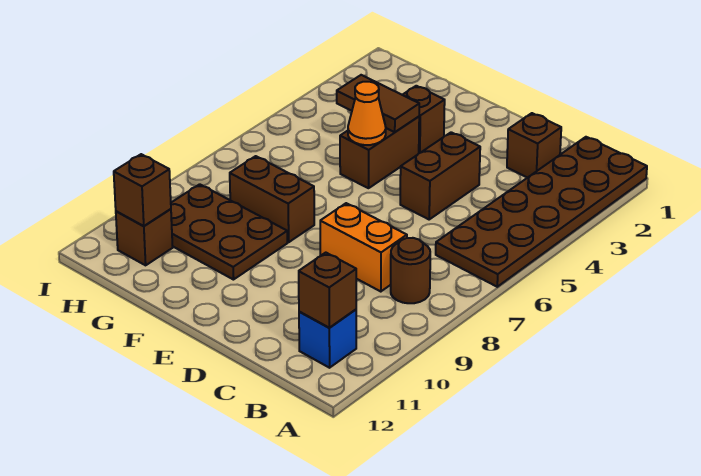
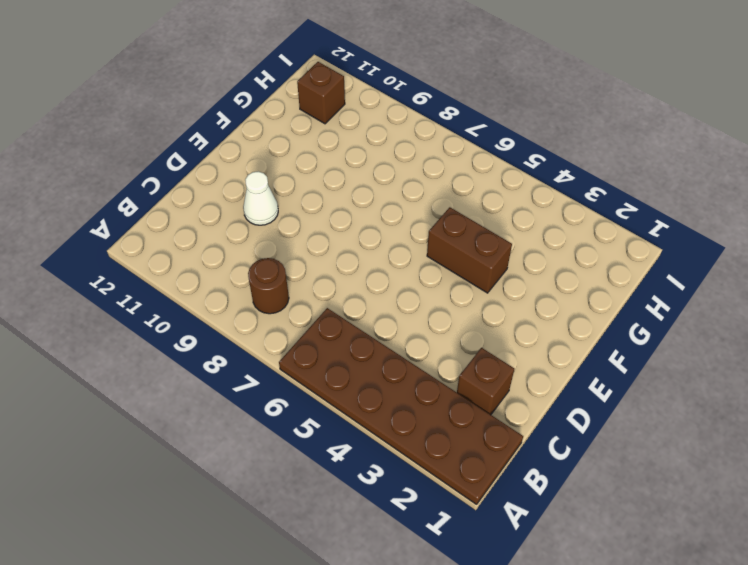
white 1x1 cone [243,171,278,225] -> none
none -> blue 1x1 brick [299,310,356,368]
none -> orange 1x2 brick [320,203,407,292]
none -> brown 1x2 brick [400,132,480,219]

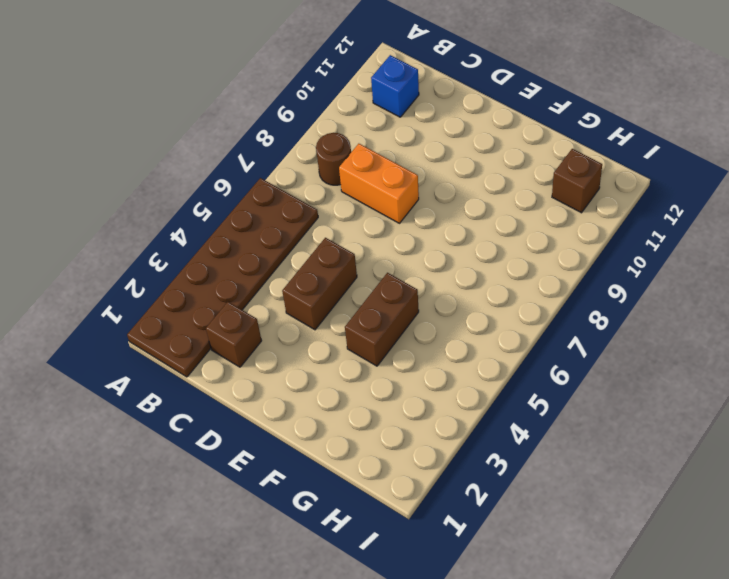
none -> brown 1x1 brick [403,86,445,153]
none -> brown 1x2 brick [230,156,314,242]
none -> brown 2x3 plate [171,184,287,280]

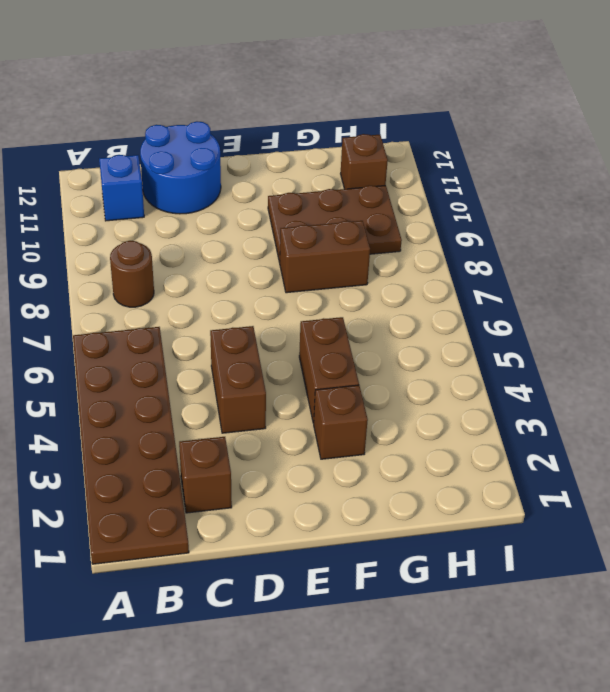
blue 2x2 round brick [140,121,221,214] -> none
none -> orange 1x2 brick [320,203,407,292]
none -> brown 1x1 brick [299,253,356,328]
none -> brown 1x2 tile [337,75,419,132]

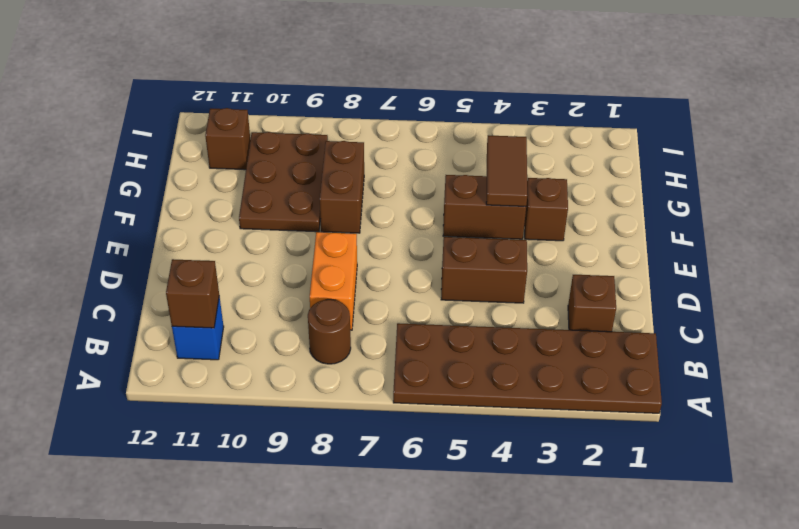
none -> orange 1x1 cone [348,82,386,145]
none -> brown 1x1 brick [114,154,171,226]

